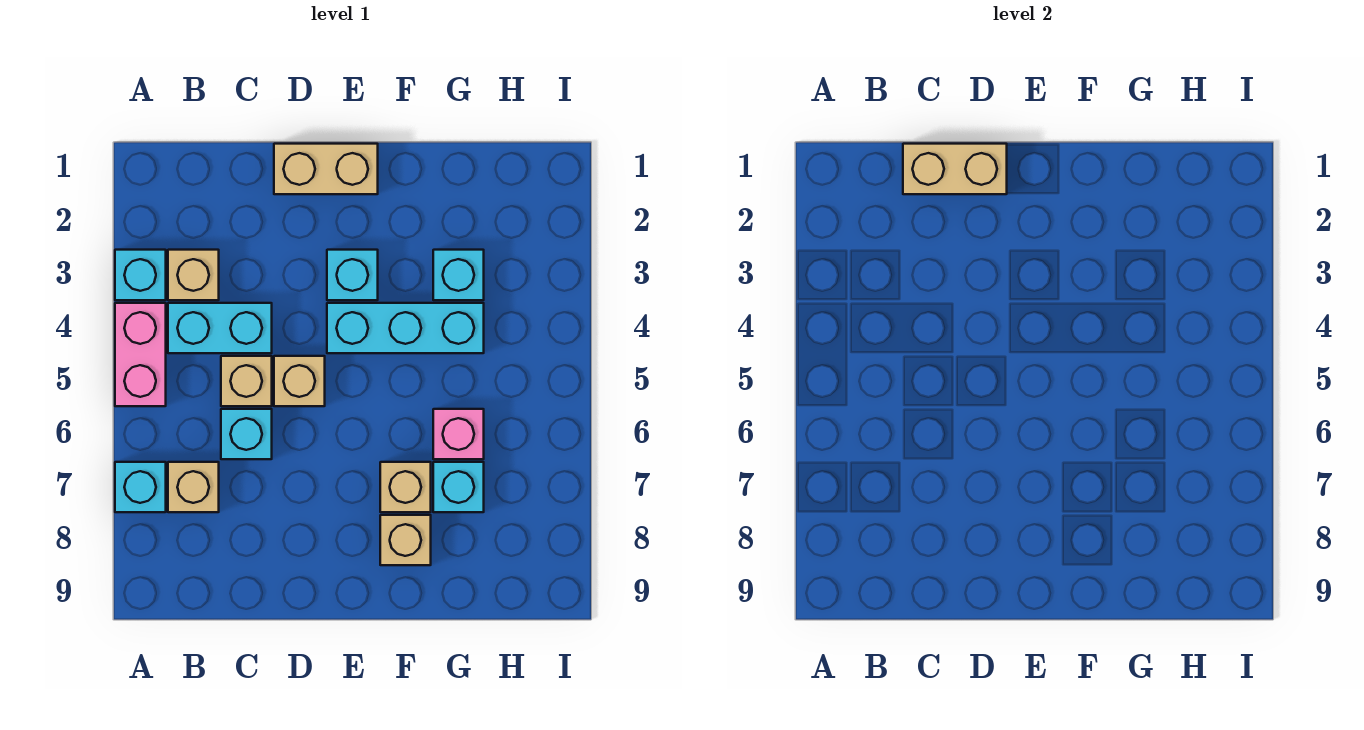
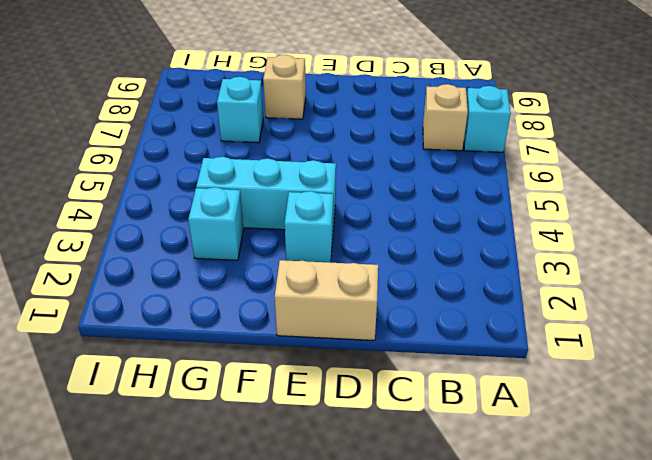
none -> cyan 1x1 brick [115,250,166,300]
none -> pink 1x2 brick [115,303,166,406]
none -> tan 1x1 brick [168,250,219,300]

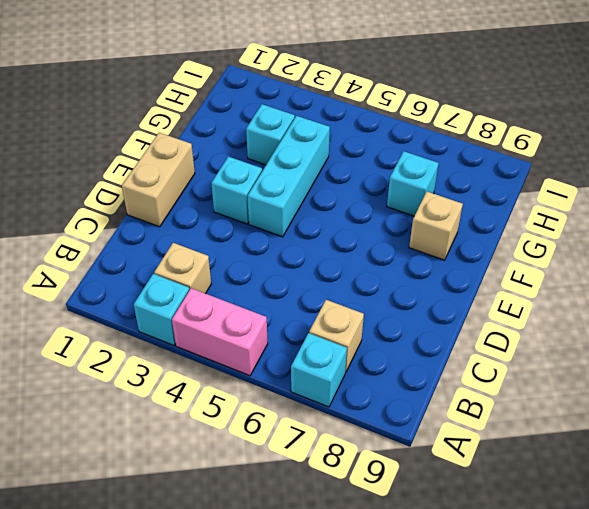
none -> cyan 1x2 brick [168,303,272,353]
none -> tan 1x1 brick [221,356,272,406]
none -> cyan 1x1 brick [221,409,272,459]

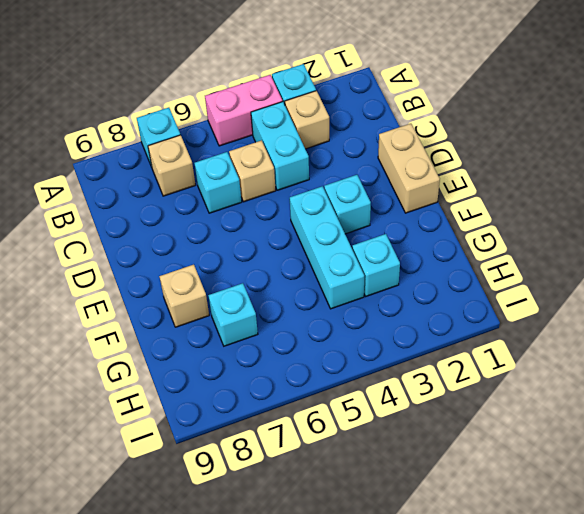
none -> tan 1x1 brick [274,356,325,406]
none -> tan 1x1 brick [380,462,431,512]
none -> pink 1x1 brick [433,409,484,459]

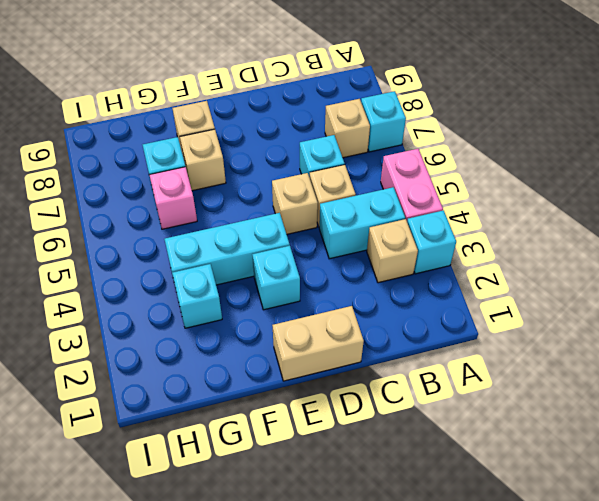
none -> tan 1x2 brick [903,144,1007,194]

